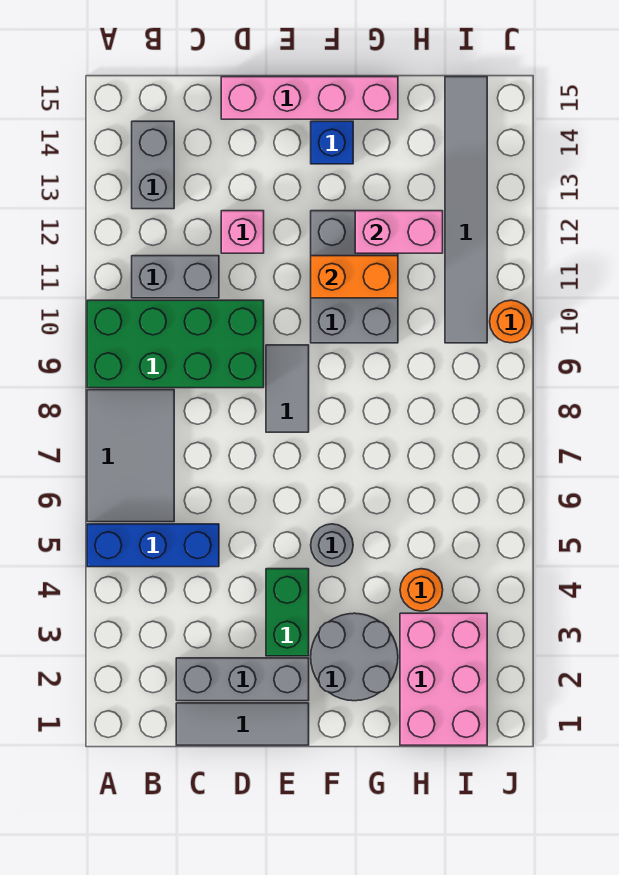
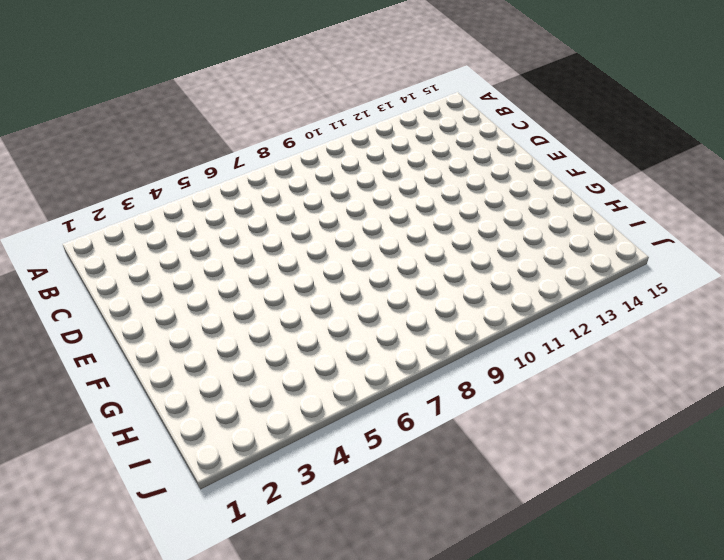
none -> blue 1x3 brick [87,524,219,567]
none -> grey 2x3 tile [87,390,174,522]
none -> green 2x4 brick [87,300,264,388]

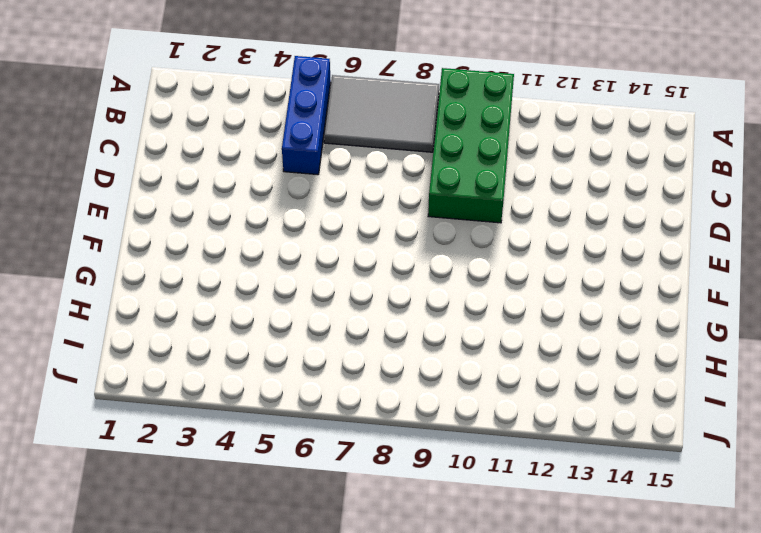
none -> grey 1x2 brick [132,256,219,298]
none -> grey 1x2 brick [132,121,174,209]
none -> grey 1x3 tile [176,703,309,745]

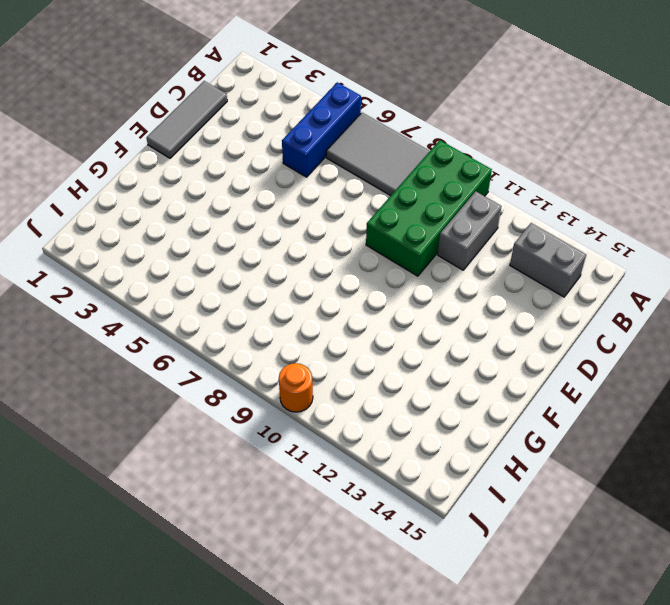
none -> grey 1x3 brick [176,658,309,701]
none -> pink 1x1 brick [221,211,264,253]
none -> pink 1x4 brick [221,77,398,119]

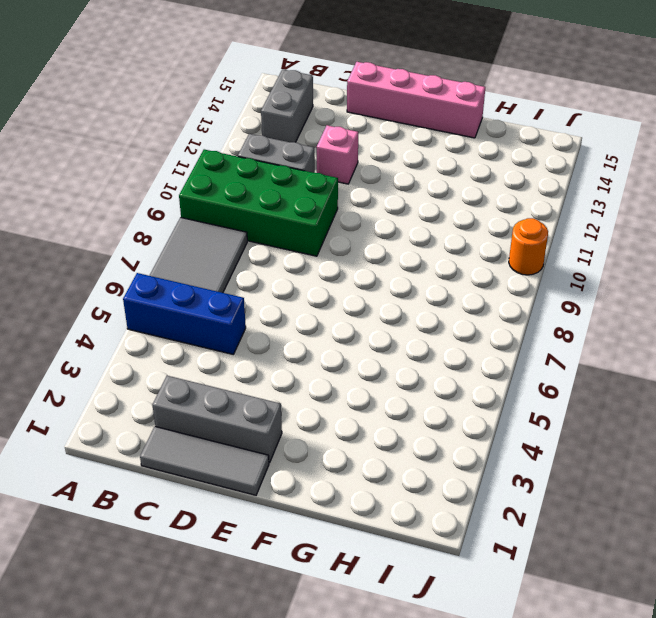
none -> green 1x2 brick [266,569,309,656]
none -> grey 1x2 tile [266,345,309,432]
none -> grey 2x2 round brick [311,613,398,701]

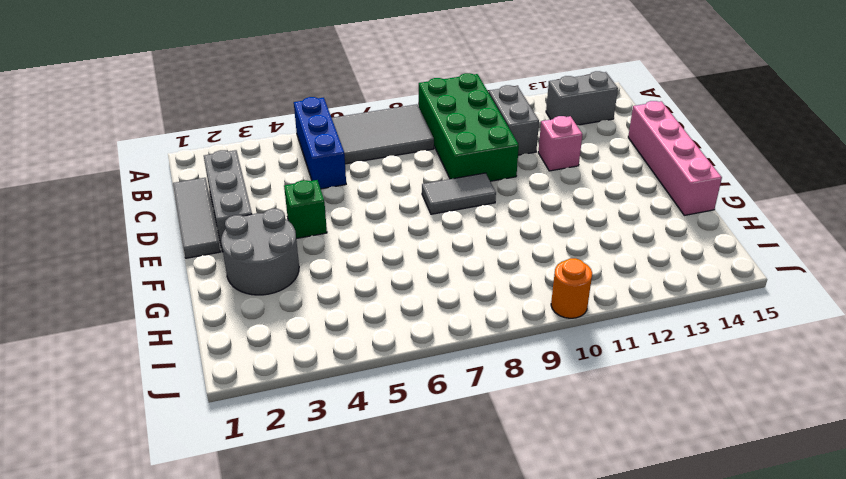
green 1x1 brick [284,180,327,239] -> green 1x2 brick [266,569,309,656]
none -> grey 1x1 round brick [311,524,353,566]
none -> grey 2x3 brick [311,211,398,343]
none -> blue 1x1 brick [311,121,353,164]

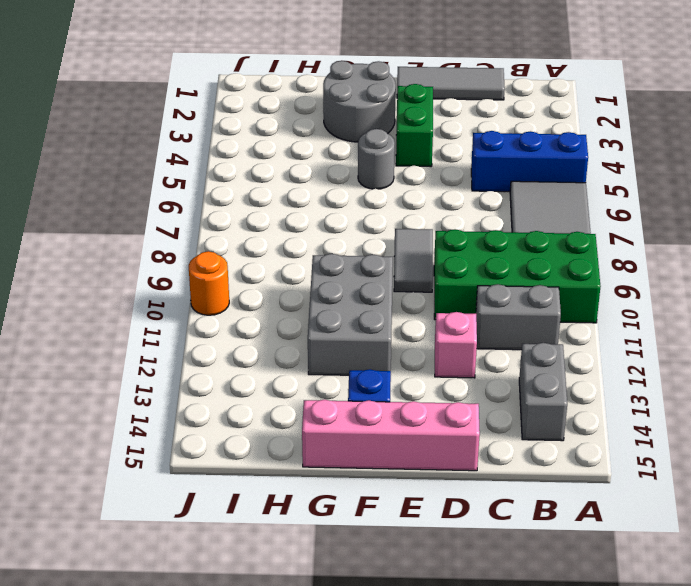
none -> grey 1x3 brick [176,658,309,701]
none -> pink 2x3 brick [400,613,487,745]
none -> orange 1x1 round brick [400,569,443,611]

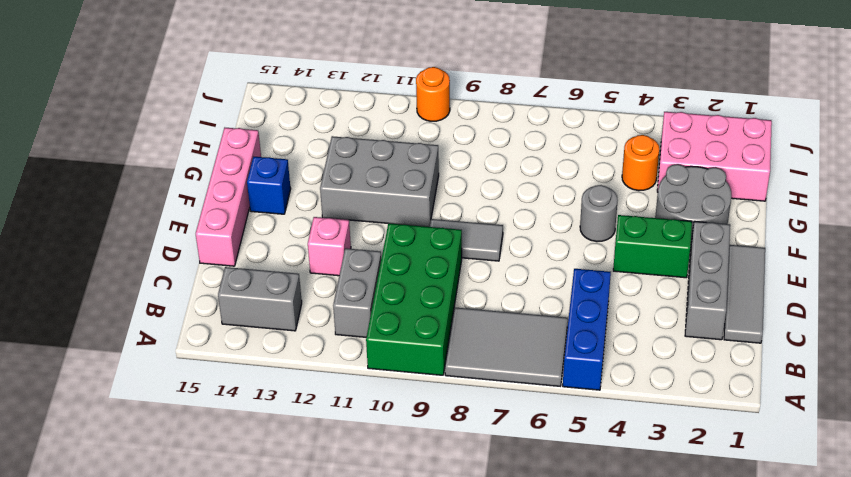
none -> grey 1x6 tile [445,77,487,343]
none -> orange 1x2 brick [311,256,398,298]
none -> pink 1x2 brick [355,211,443,253]

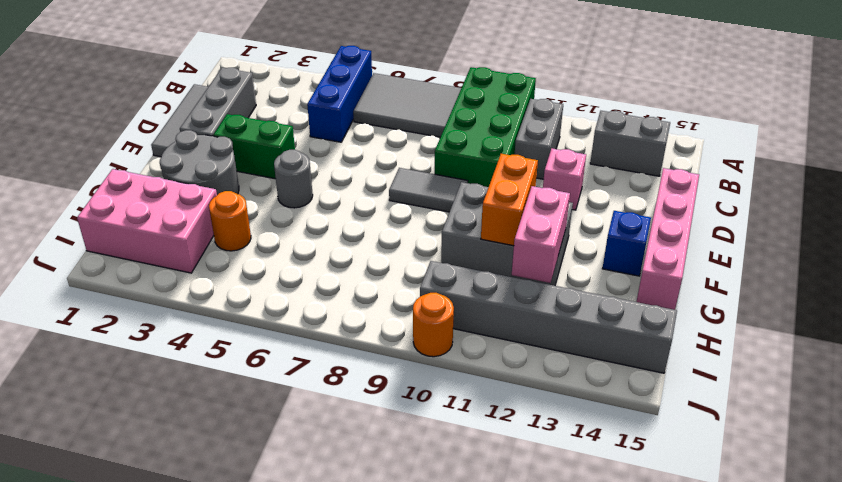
grey 1x6 brick [420,261,677,373] -> grey 1x6 tile [445,77,487,343]

